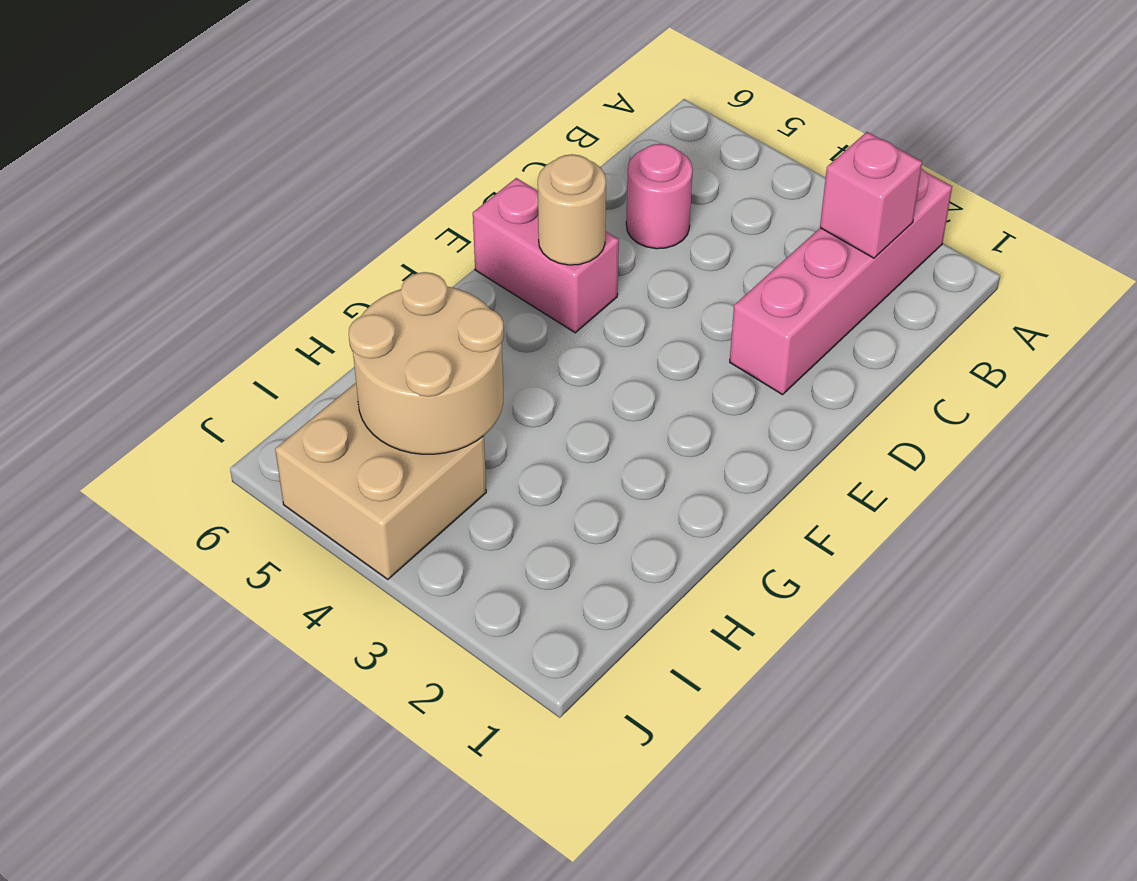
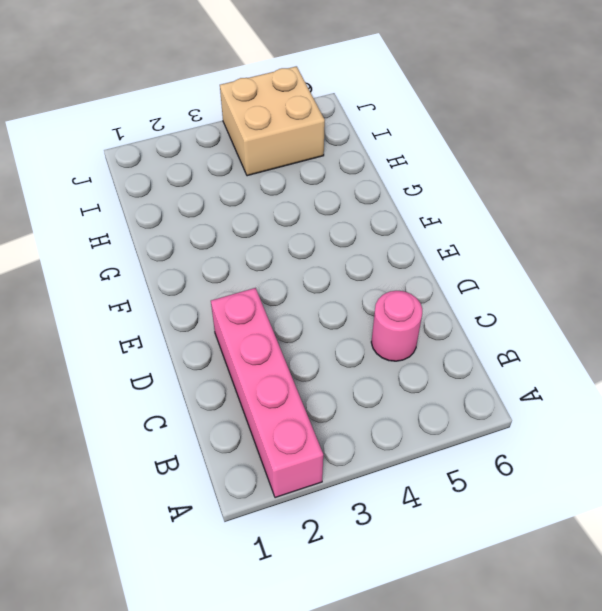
none -> pink 1x2 brick [473,178,619,333]
none -> pink 1x1 brick [820,132,922,258]

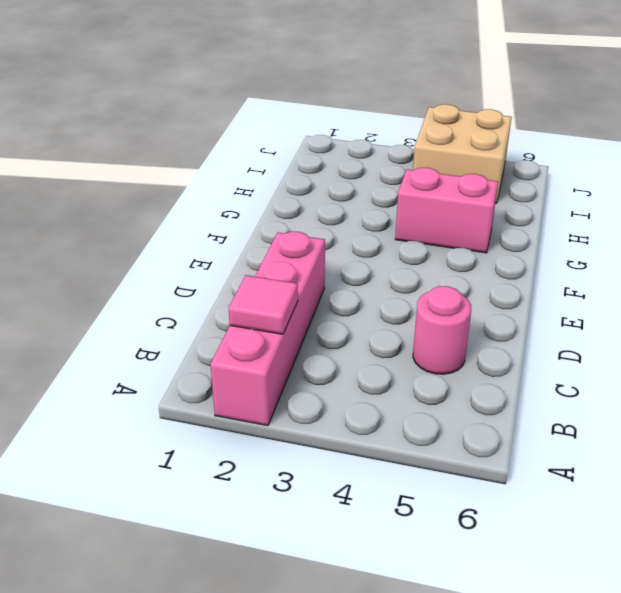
pink 1x1 tile [229,275,298,334] -> pink 1x1 brick [820,132,922,258]
pink 1x2 brick [395,168,498,253] -> pink 1x2 brick moved to [473,178,619,333]
none -> tan 1x1 round brick [538,154,606,265]
none -> tan 2x2 round brick [349,272,504,454]

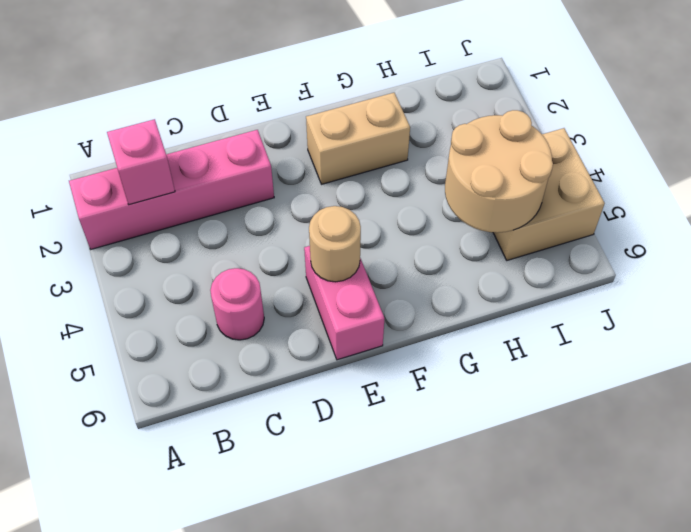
tan 1x2 brick [306,93,410,184] -> none

